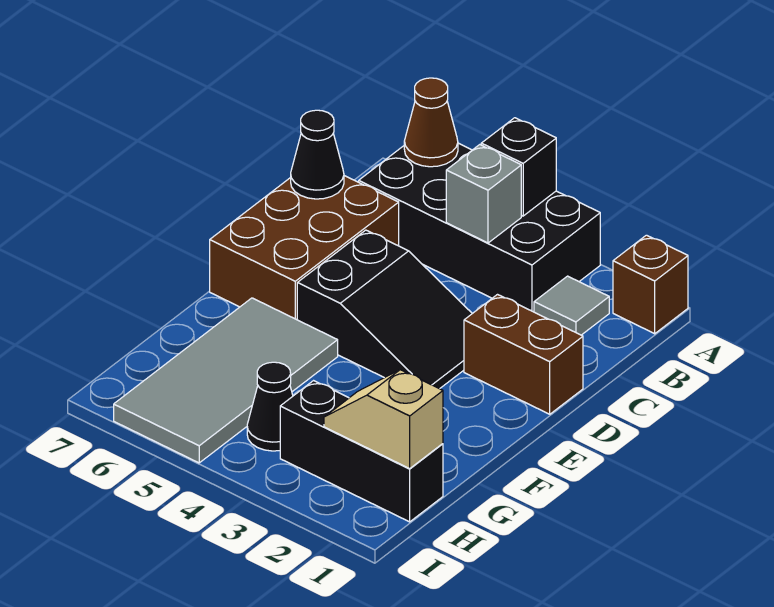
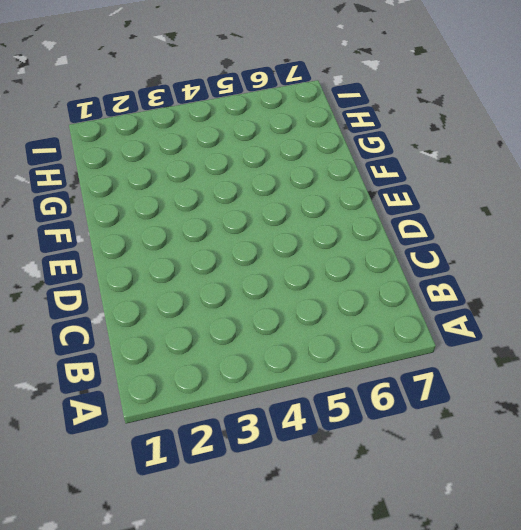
none -> brown 1x1 brick [613,235,688,334]
none -> black 2x4 brick [359,143,600,312]
none -> grey 1x1 tile [534,276,609,335]

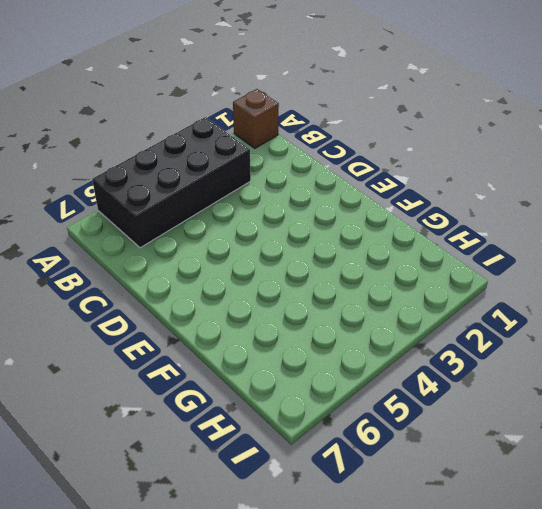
none -> grey 1x1 tile [534,276,609,335]
none -> brown 2x3 brick [210,176,399,320]
none -> brown 1x2 brick [464,295,583,414]

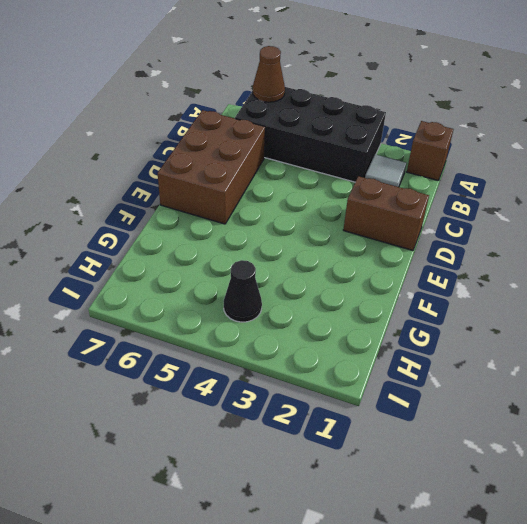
none -> black 2x3 slope [297,230,472,389]
none -> grey 2x4 tile [114,298,338,463]
none -> black 1x3 brick [280,381,443,522]

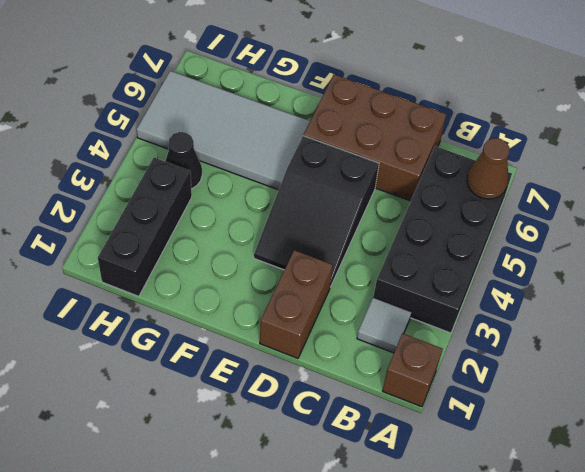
none -> black 1x1 brick [481,118,556,216]
none -> grey 1x1 brick [446,145,521,243]
none -> black 1x1 cone [291,110,344,199]

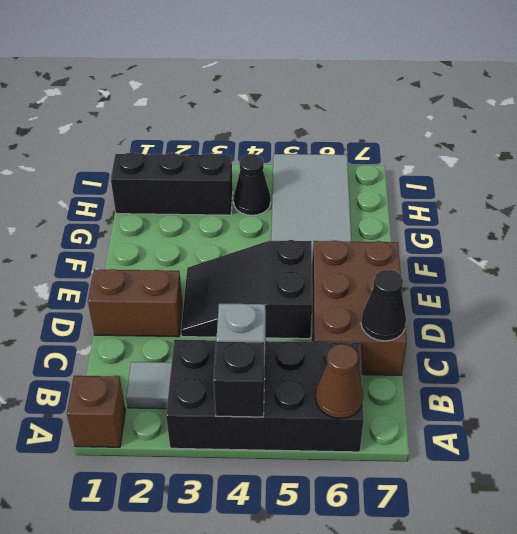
none -> tan 1x2 slope [324,370,443,469]

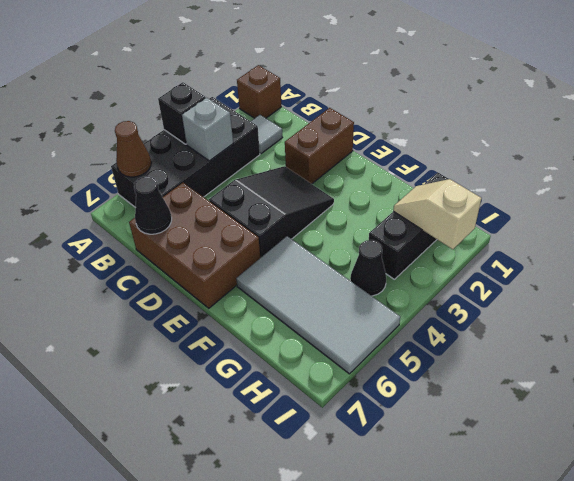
tan 1x2 slope [393,179,481,249] -> tan 1x2 slope turned to [324,370,443,469]

